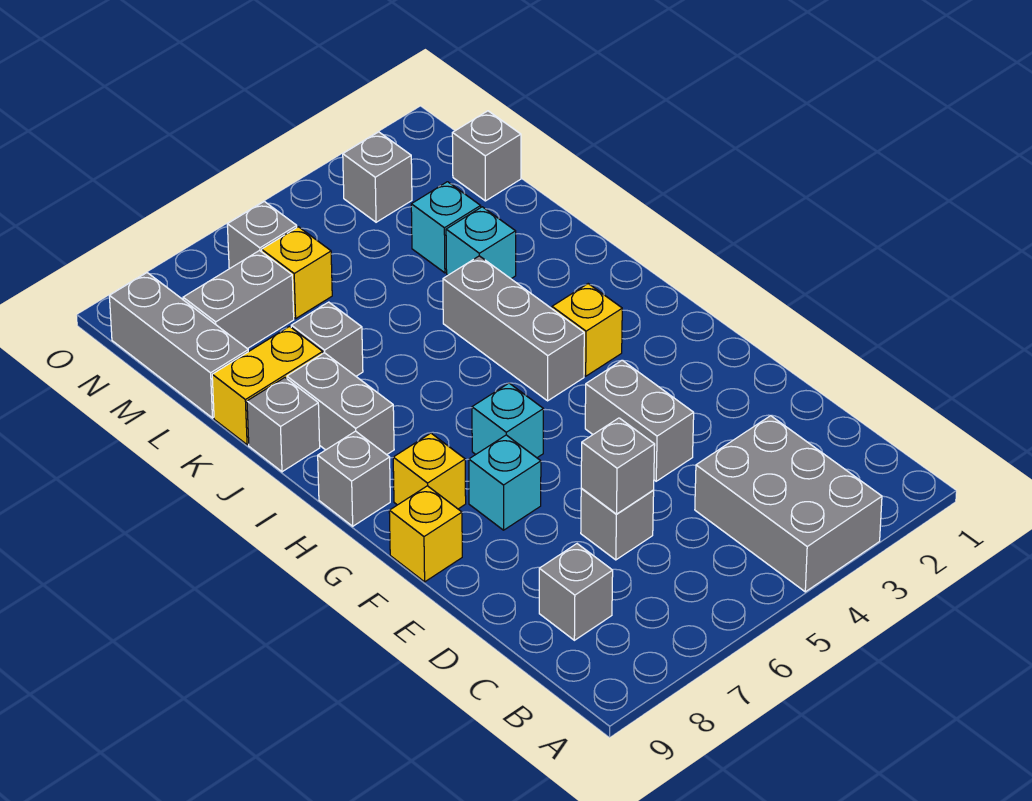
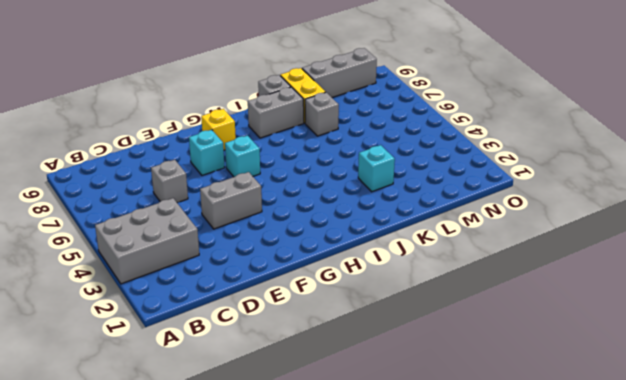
none -> grey 1x1 brick [539,544,613,640]
none -> yellow 1x1 brick [389,486,462,582]
none -> yellow 1x1 brick [552,284,622,376]

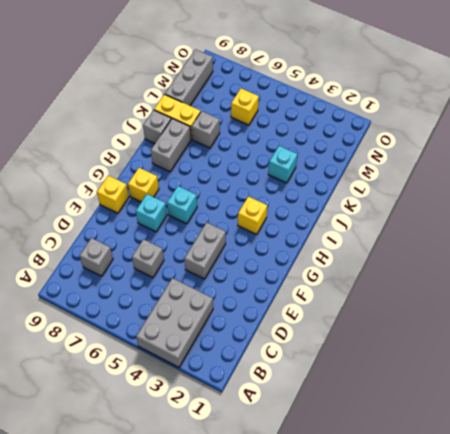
none -> grey 1x3 brick [443,256,584,401]
none -> grey 1x1 brick [318,431,390,526]
none -> cyan 1x1 brick [411,182,481,273]

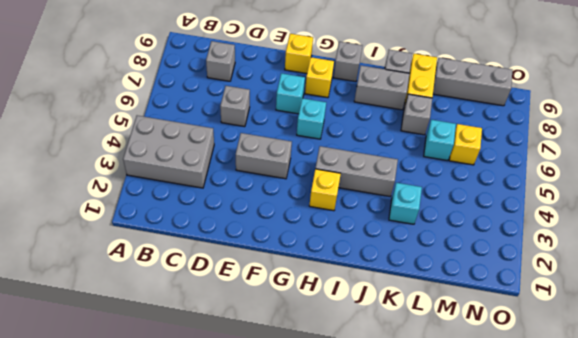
cyan 1x1 brick [424,120,456,161] -> cyan 1x1 brick moved to [411,182,481,273]
none -> grey 1x1 brick [452,111,521,201]
none -> grey 1x2 brick [183,251,294,349]
none -> grey 1x1 brick [343,132,412,222]

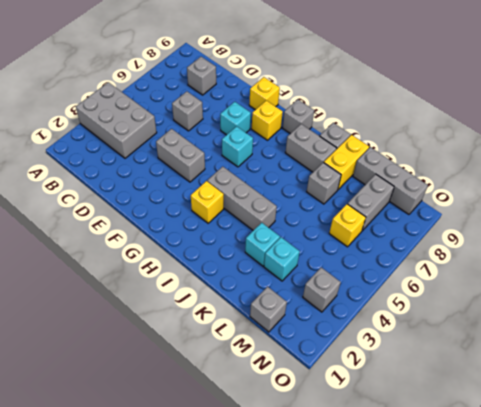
none -> grey 1x1 brick [227,201,297,269]
none -> grey 1x1 brick [581,418,655,514]

